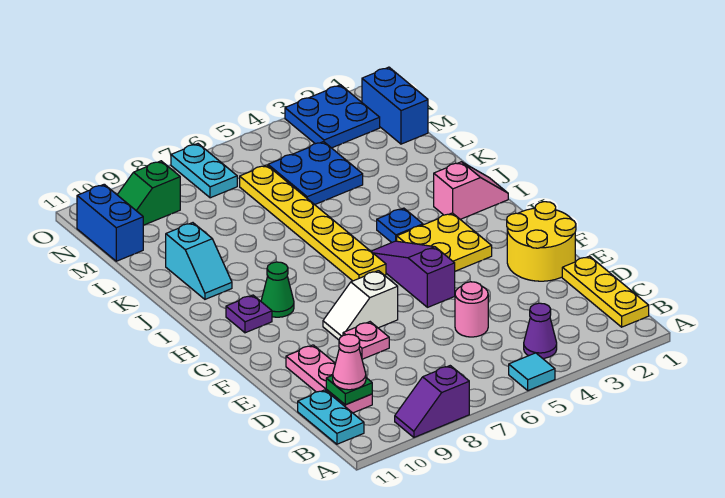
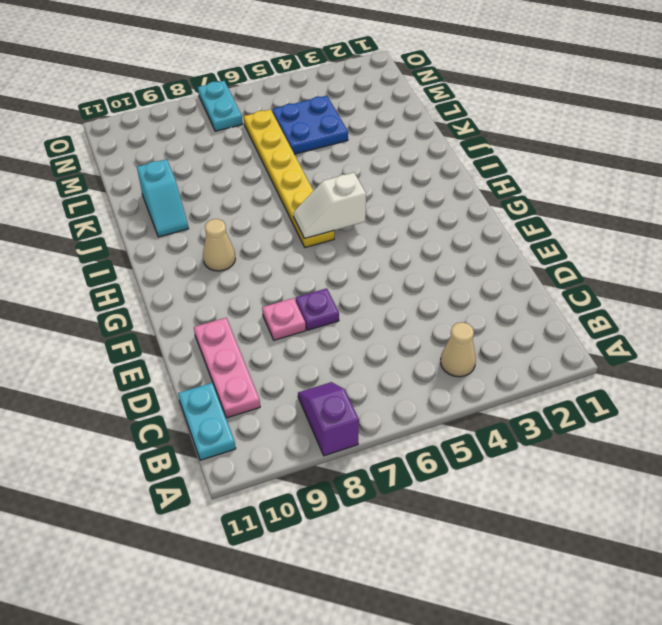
purple 1x2 slope [298,382,359,456] -> purple 1x2 slope turned to [395,366,469,437]
tan 1x1 cone [441,322,476,377] -> purple 1x1 cone [524,303,557,358]
purple 1x1 plate [296,288,339,330] -> purple 1x1 plate moved to [226,295,272,333]
white 1x2 slope [294,173,366,239] -> white 1x2 slope moved to [323,271,398,340]
tan 1x1 cone [203,219,235,271] -> green 1x1 cone [261,262,294,317]
none -> cyan 1x1 tile [509,353,555,391]
none -> yellow 1x3 plate [562,256,649,327]
none -> pink 1x1 round brick [455,282,488,337]

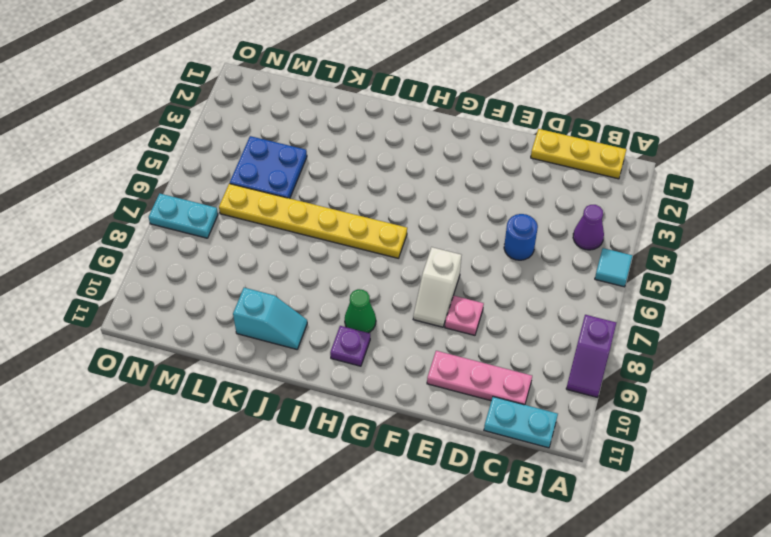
blue 1x1 round brick [504,214,538,260] -> pink 1x1 round brick [455,282,488,337]
none -> yellow 2x2 round brick [507,202,576,281]
none -> purple 1x3 slope [371,241,455,307]
none -> yellow 2x2 plate [397,213,492,271]

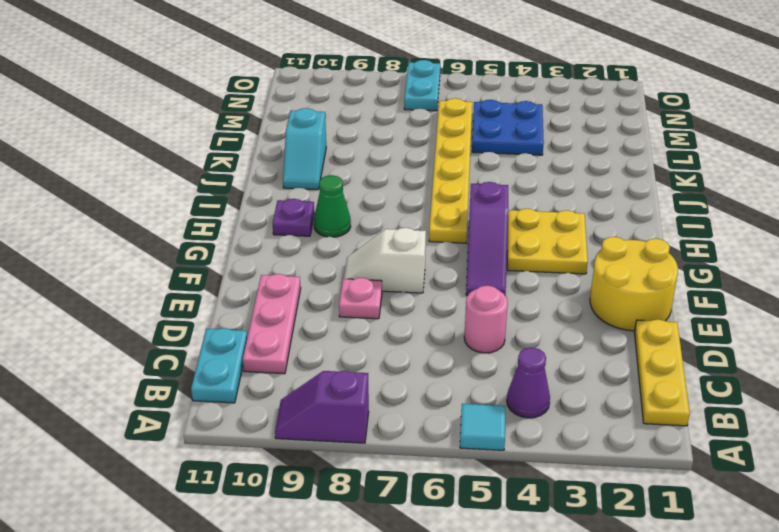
purple 1x3 slope [466,182,509,295] -> purple 1x3 slope turned to [371,241,455,307]
none -> pink 1x2 slope [434,162,508,219]
none -> blue 1x1 plate [377,208,423,242]
none -> blue 1x2 brick [362,67,428,144]

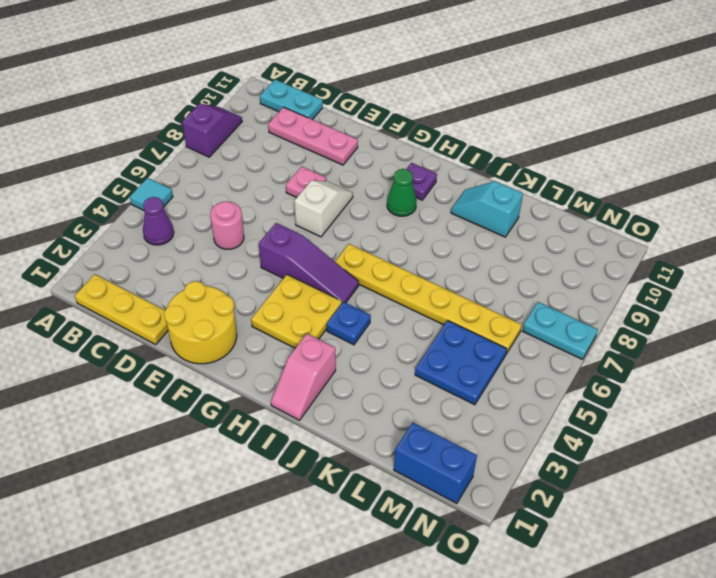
none -> blue 1x2 brick [77,184,143,261]
none -> blue 2x2 plate [285,85,380,148]
none -> green 1x2 slope [117,161,180,225]

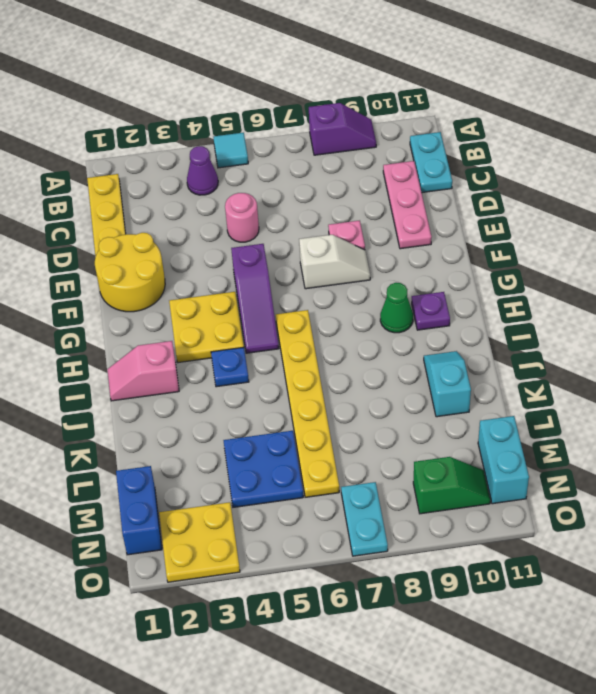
cyan 1x2 brick [478,416,529,504] -> blue 1x2 brick [77,184,143,261]
yellow 2x2 plate [159,502,240,582] -> blue 2x2 plate [285,85,380,148]
none -> green 1x1 plate [326,375,372,405]
none -> pink 1x1 cone [333,334,366,390]

